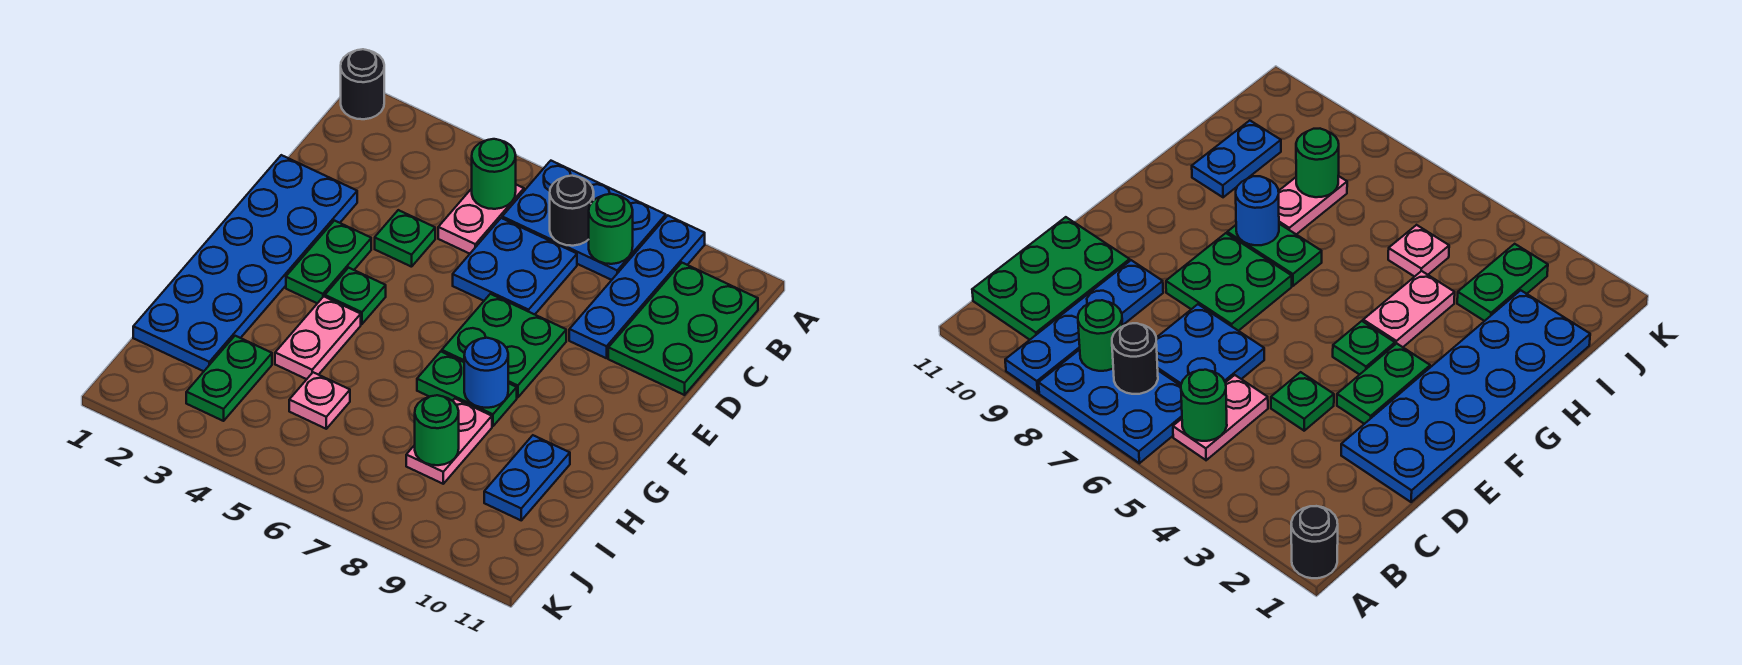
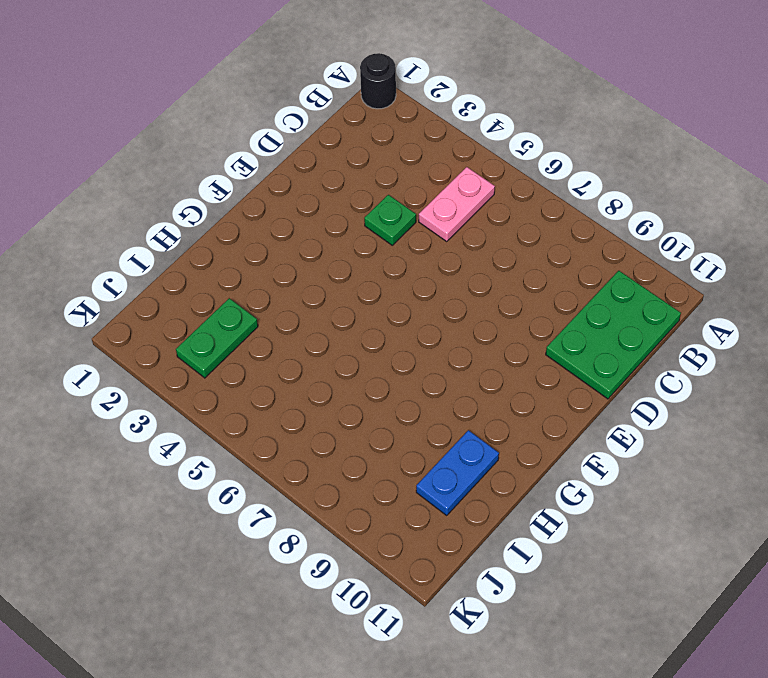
none -> blue 2x3 plate [502,161,666,280]
none -> blue 1x4 plate [569,216,705,358]
none -> blue 2x2 plate [453,218,577,314]

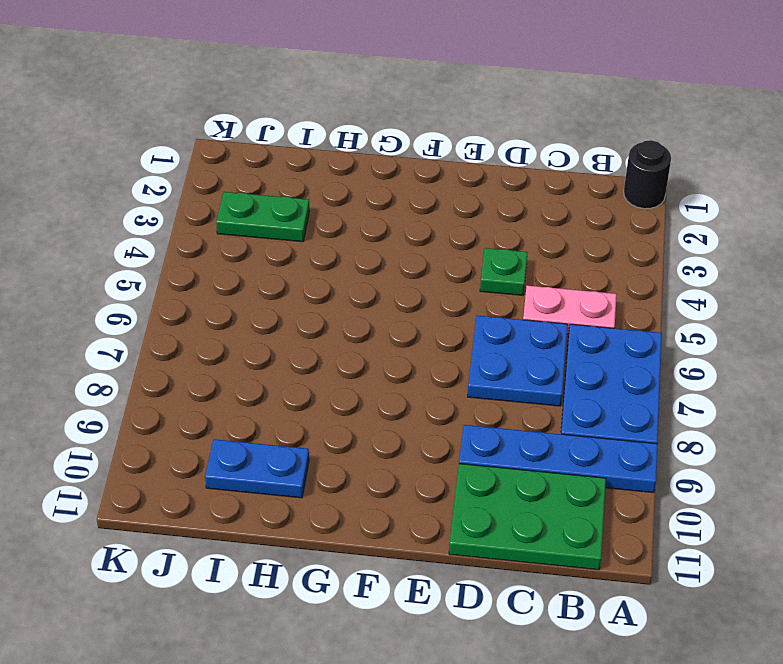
none -> blue 2x6 plate [133,155,357,371]
none -> green 1x2 plate [286,221,371,303]
none -> green 2x2 plate [442,294,566,398]

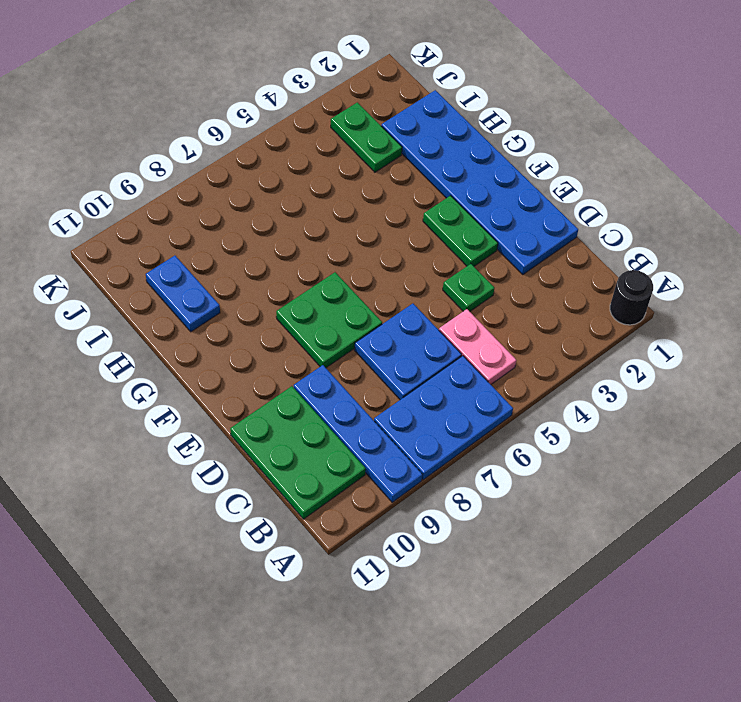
none -> green 1x1 plate [325,268,386,324]
none -> pink 1x2 plate [275,296,361,379]
none -> green 1x2 plate [417,351,517,426]

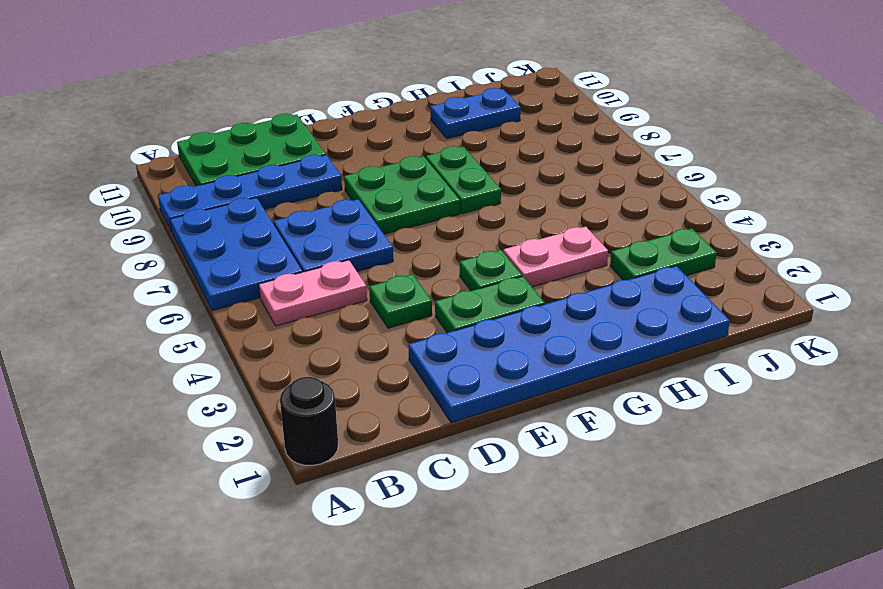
none -> pink 1x2 plate [406,399,492,484]
none -> pink 1x1 plate [289,372,350,429]
none -> green 1x1 round brick [472,139,516,209]

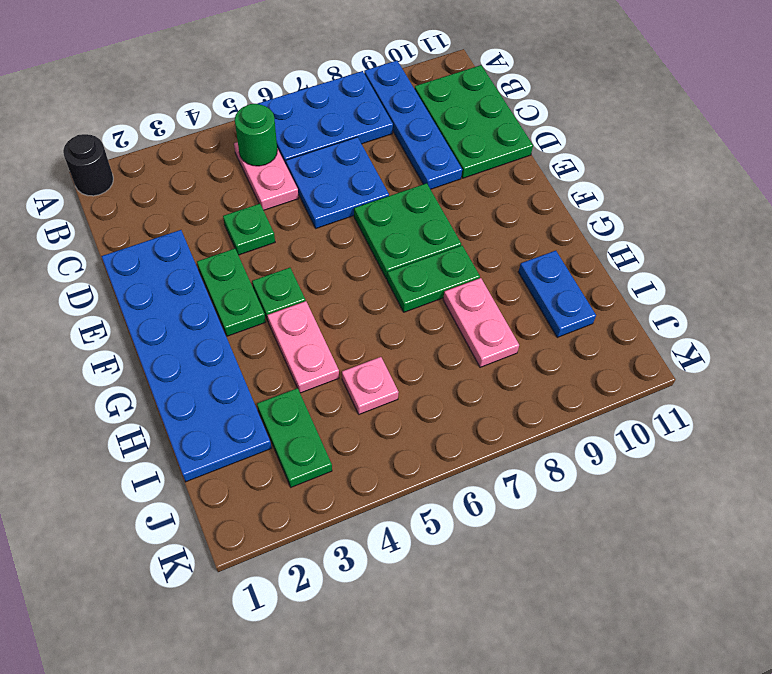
none -> black 1x1 round brick [550,176,594,246]
none -> green 1x1 round brick [589,194,633,264]
none -> blue 1x1 round brick [464,338,508,408]

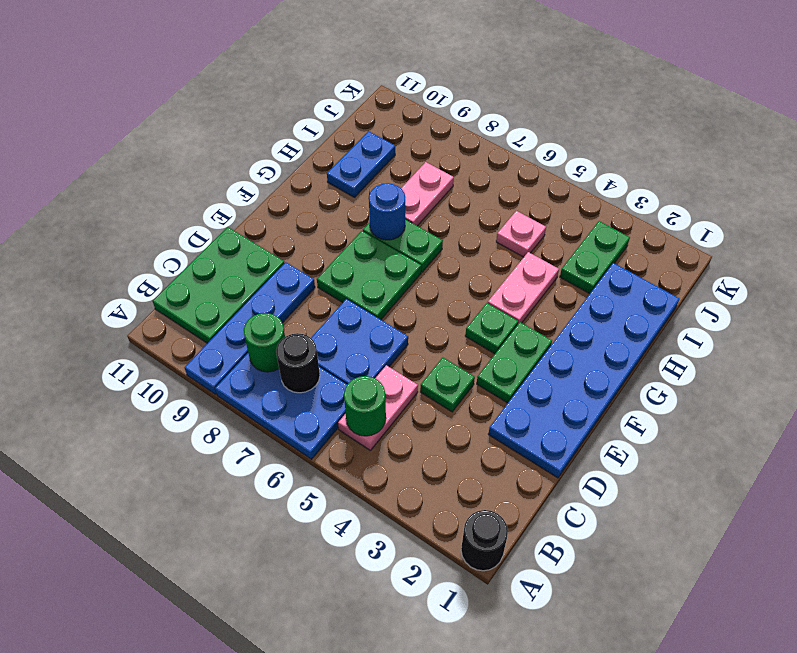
none -> green 1x1 round brick [415,395,459,465]

